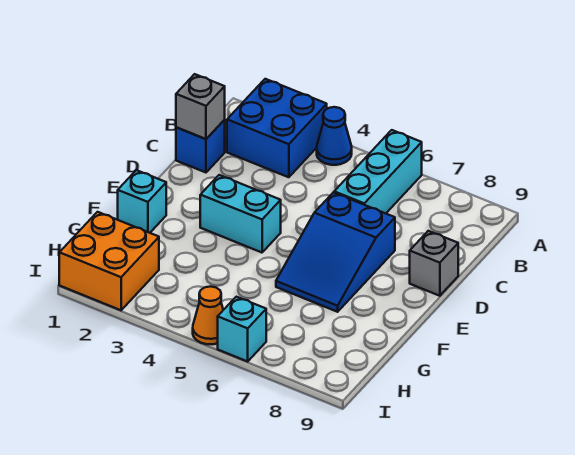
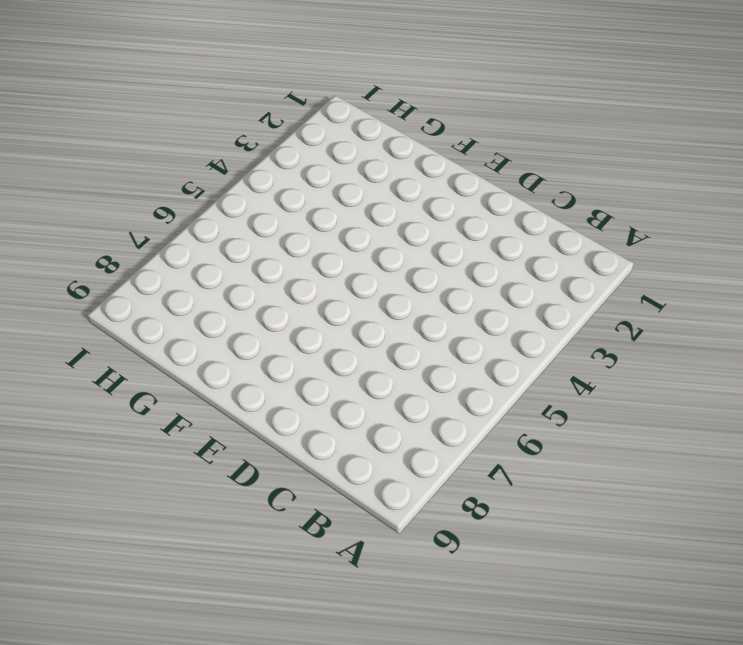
none -> blue 2x2 brick [227,79,327,177]
none -> blue 1x1 cone [317,107,352,165]
none -> cyan 1x3 brick [334,130,422,213]

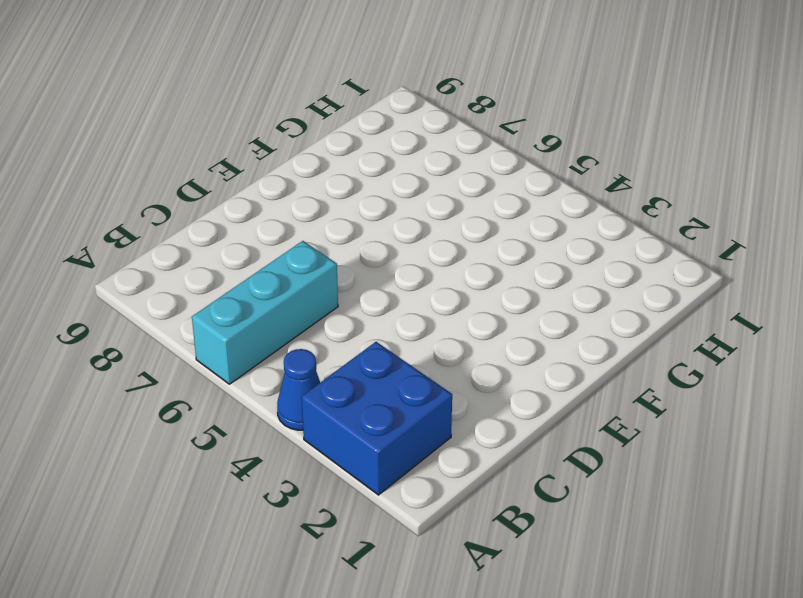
none -> blue 1x1 brick [176,120,225,172]
none -> blue 2x3 slope [276,192,395,312]
none -> grey 1x1 brick [410,231,458,296]

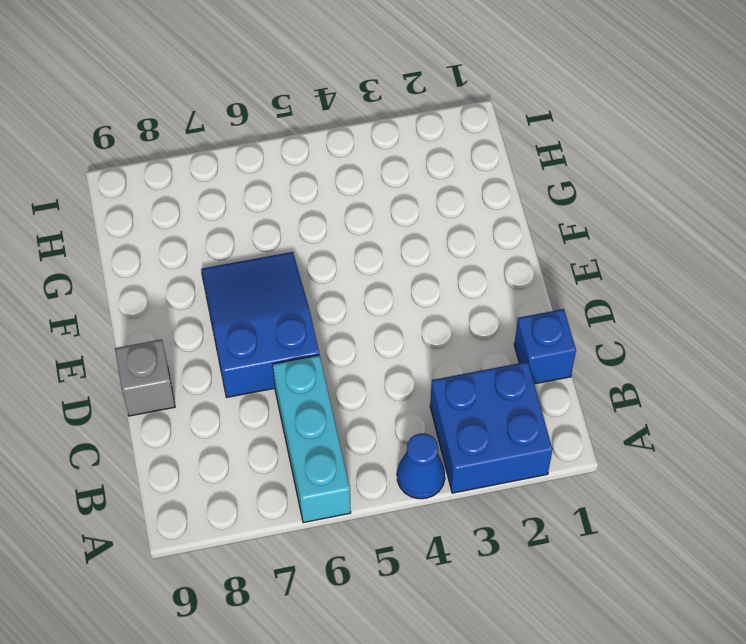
none -> cyan 1x2 brick [200,175,281,253]
none -> cyan 1x1 brick [118,170,166,233]
none -> orange 2x2 brick [59,212,159,310]

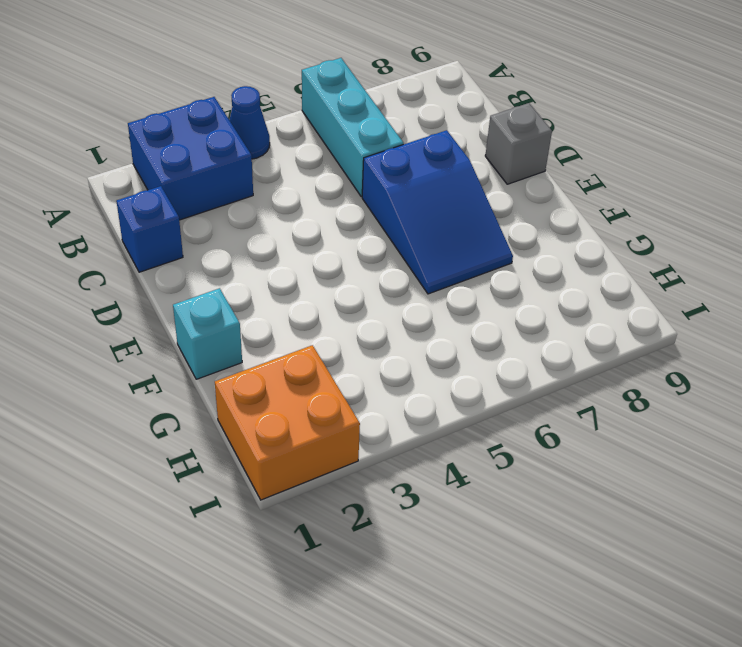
none -> cyan 1x2 brick [200,175,281,253]
none -> orange 1x1 cone [193,286,223,344]
none -> cyan 1x1 brick [218,297,266,361]

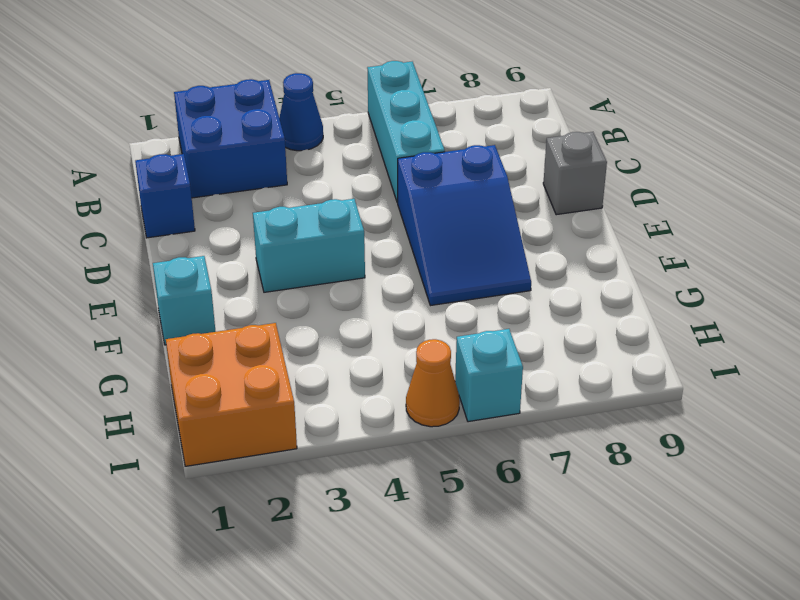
none -> grey 1x1 brick [176,74,225,139]

